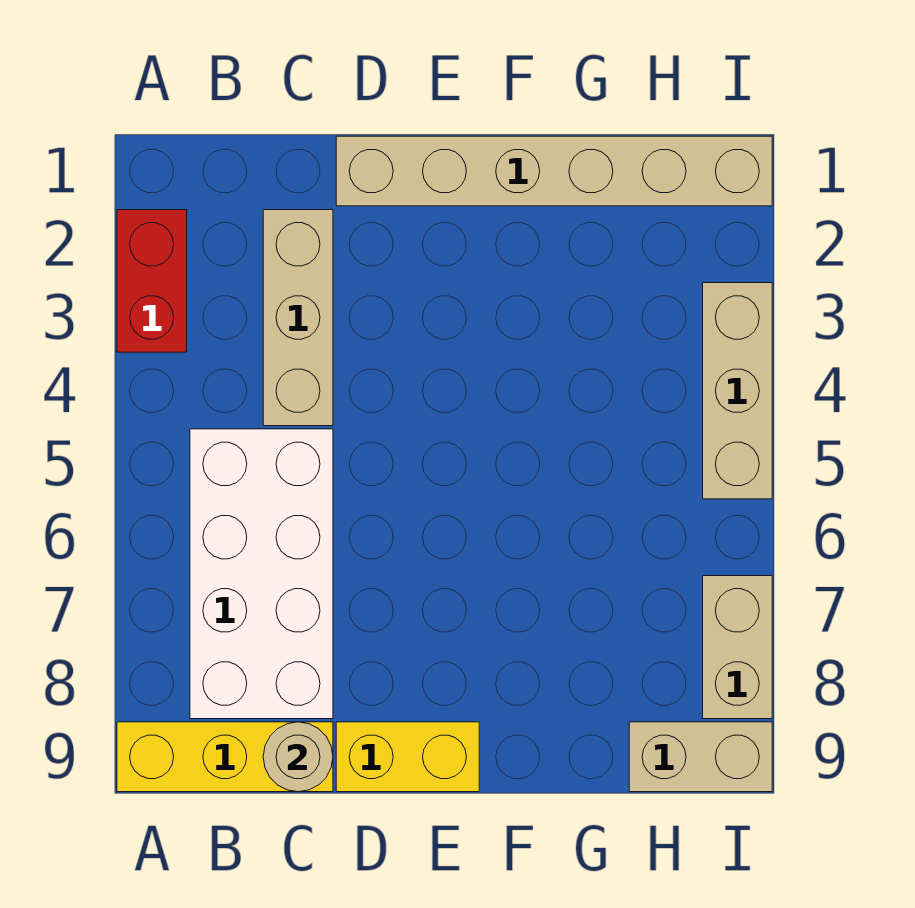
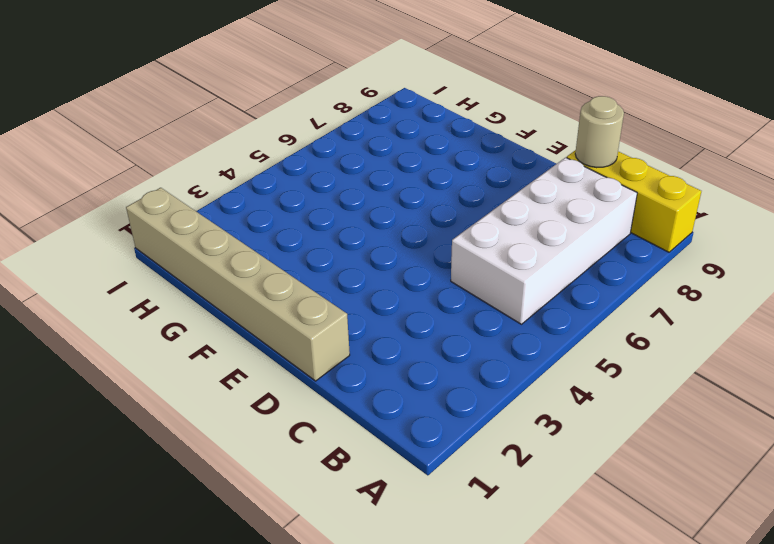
none -> red 1x2 brick [117,210,187,352]
none -> tan 1x3 brick [263,210,333,426]

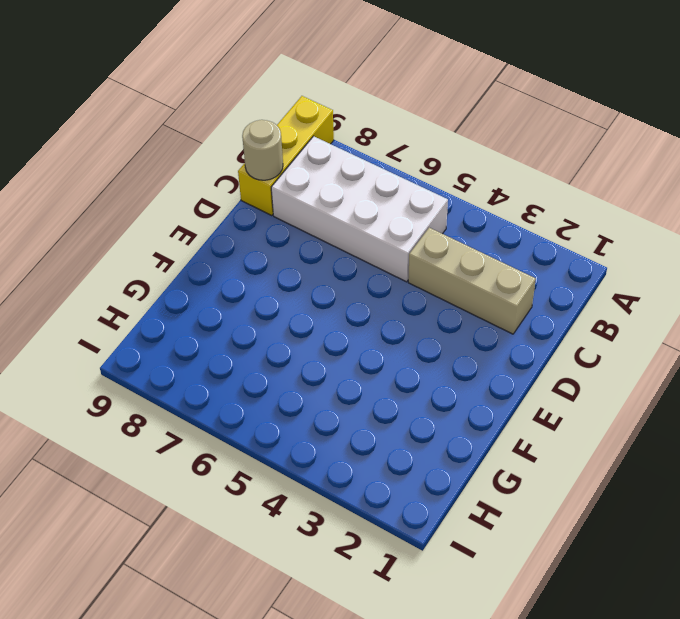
none -> red 1x2 brick [117,210,187,352]
none -> tan 1x6 brick [336,136,772,206]

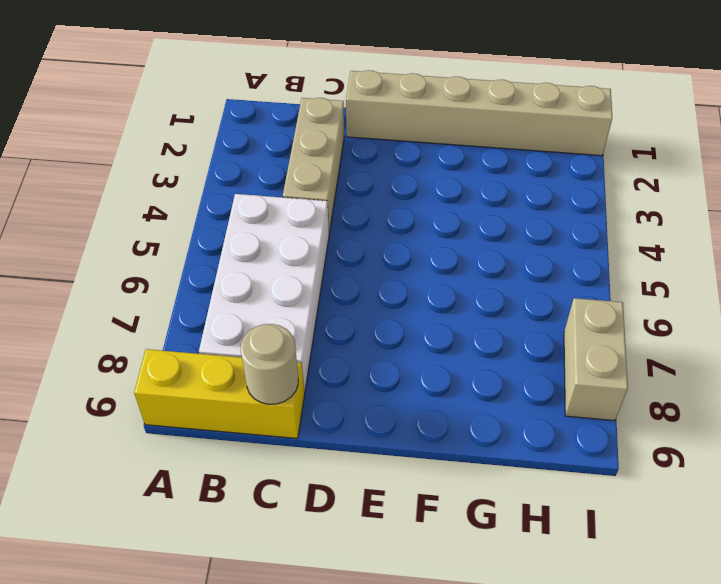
none -> red 1x2 brick [117,210,187,352]
none -> yellow 1x2 brick [336,722,479,792]

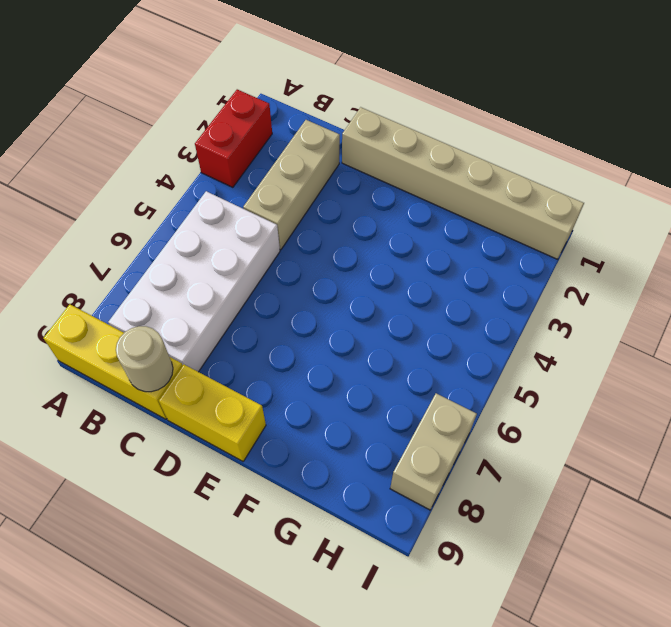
none -> tan 1x2 brick [629,722,772,792]
none -> tan 1x3 brick [703,283,772,499]

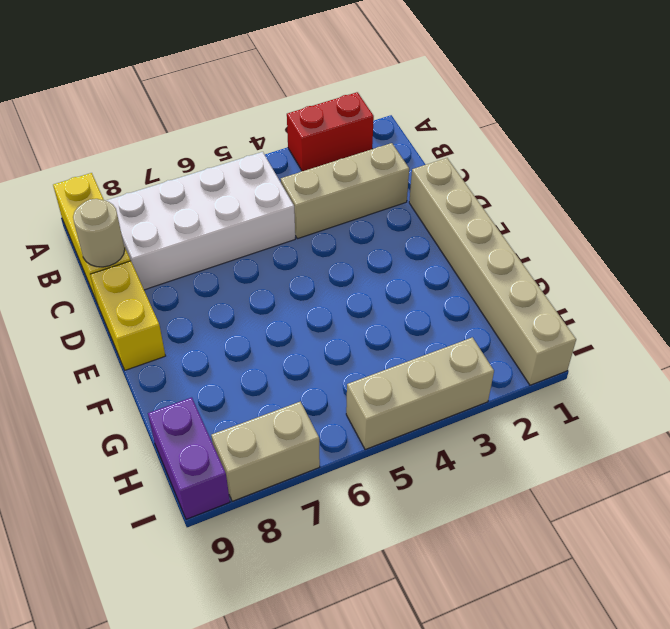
purple 1x2 brick [148,397,230,519] -> tan 1x2 brick [629,722,772,792]

